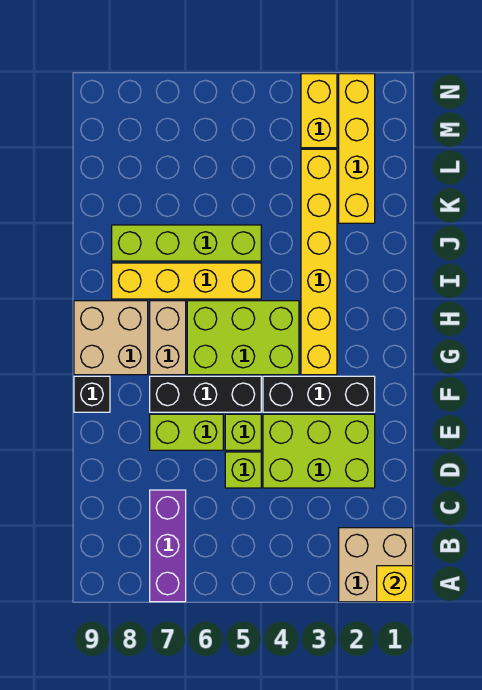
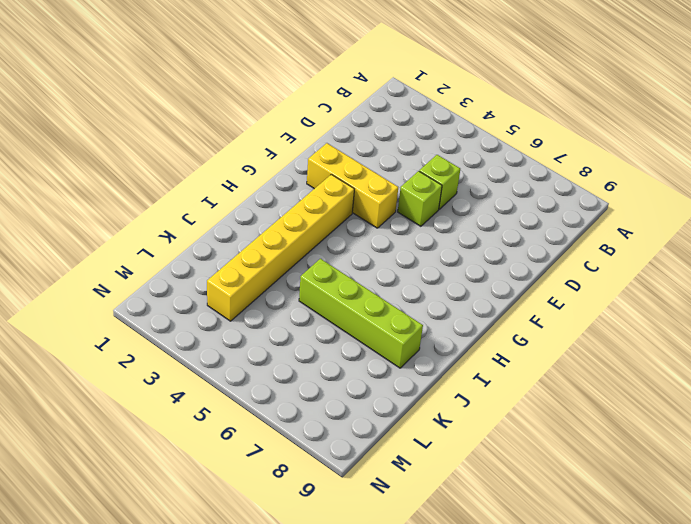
yellow 1x3 brick [307,143,398,228] -> black 1x3 brick [263,376,375,412]
none -> tan 2x2 brick [339,528,413,602]
none -> purple 1x3 brick [150,490,186,602]
none -> lime 2x3 brick [263,414,375,488]

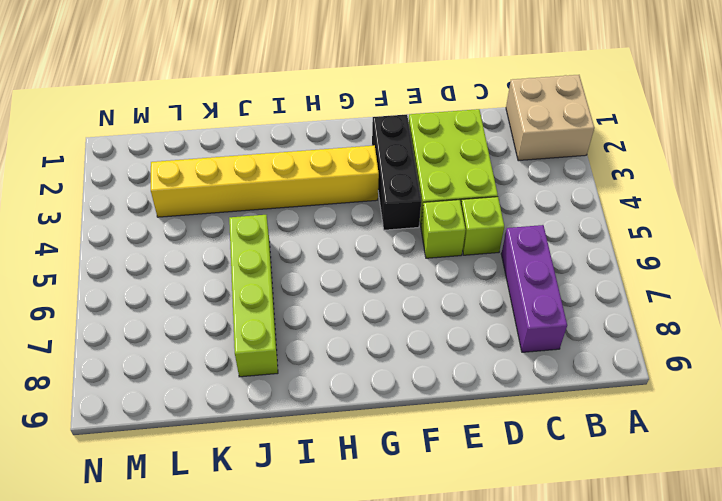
purple 1x3 brick [501,225,567,352] -> purple 1x3 brick turned to [150,490,186,602]
none -> lime 1x2 brick [150,414,223,450]
none -> black 1x3 brick [150,376,261,412]
none -> black 1x1 brick [74,376,110,412]

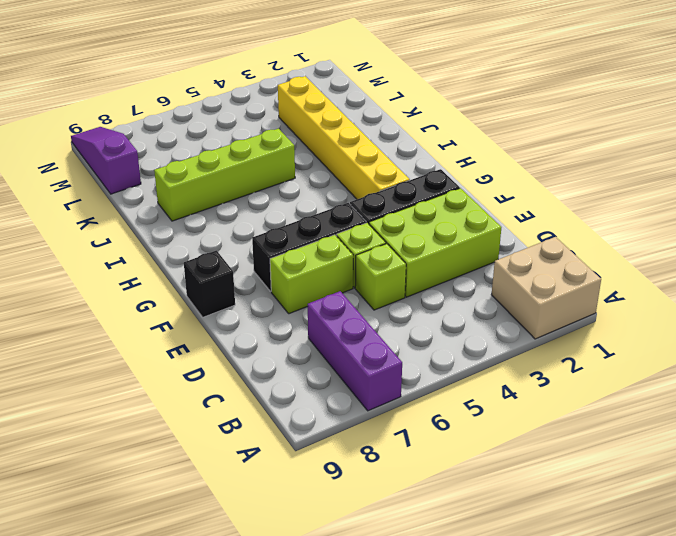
purple 1x3 slope [71,127,141,194] -> none
none -> lime 2x3 brick [187,301,299,375]
none -> tan 1x2 brick [150,301,186,375]
none -> tan 2x2 brick [74,301,148,375]

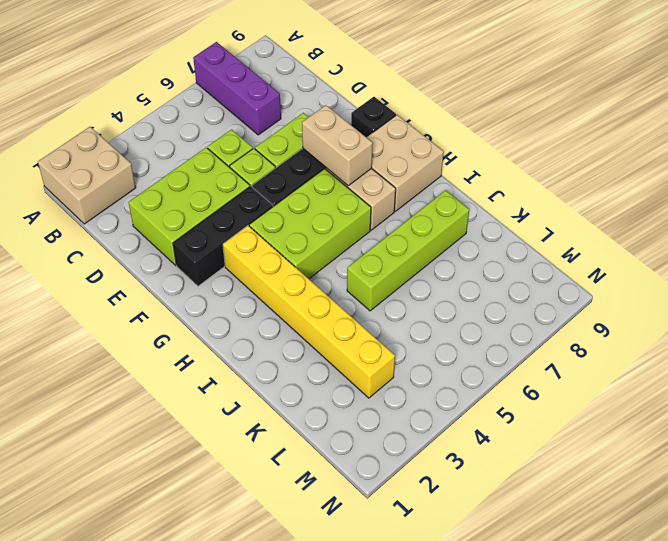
tan 1x2 brick [302,105,373,186] -> none
none -> yellow 1x4 brick [112,263,261,299]
none -> yellow 1x4 brick [339,74,375,223]
none -> yellow 1x2 brick [301,74,337,148]

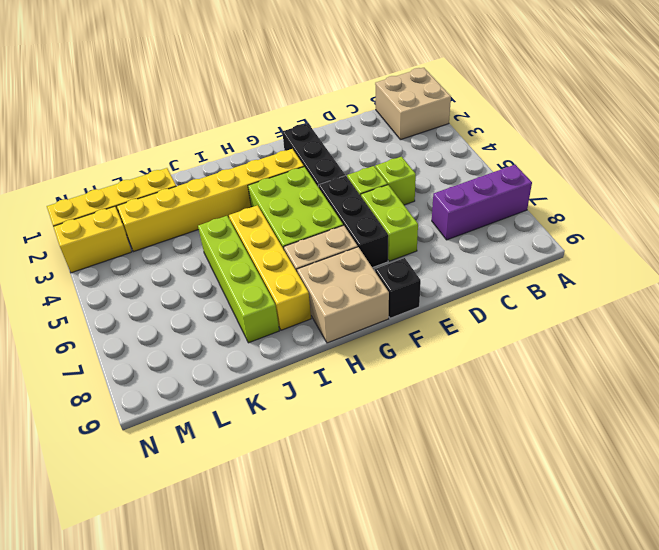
none -> lime 2x3 brick [263,414,375,488]
none -> yellow 1x1 brick [377,566,413,602]

